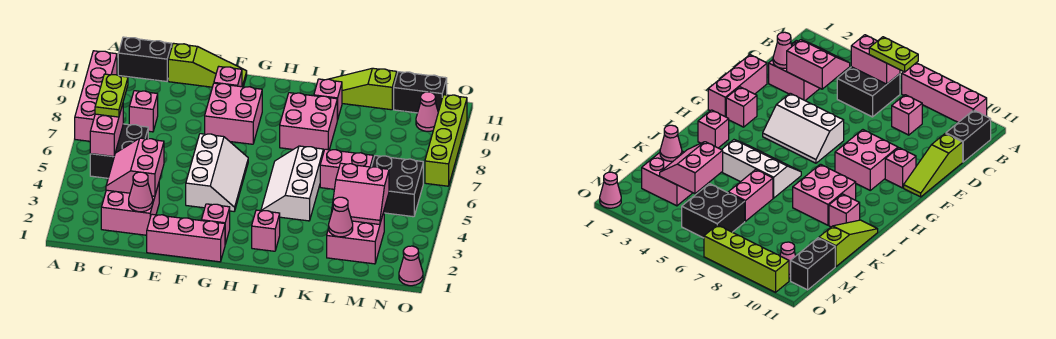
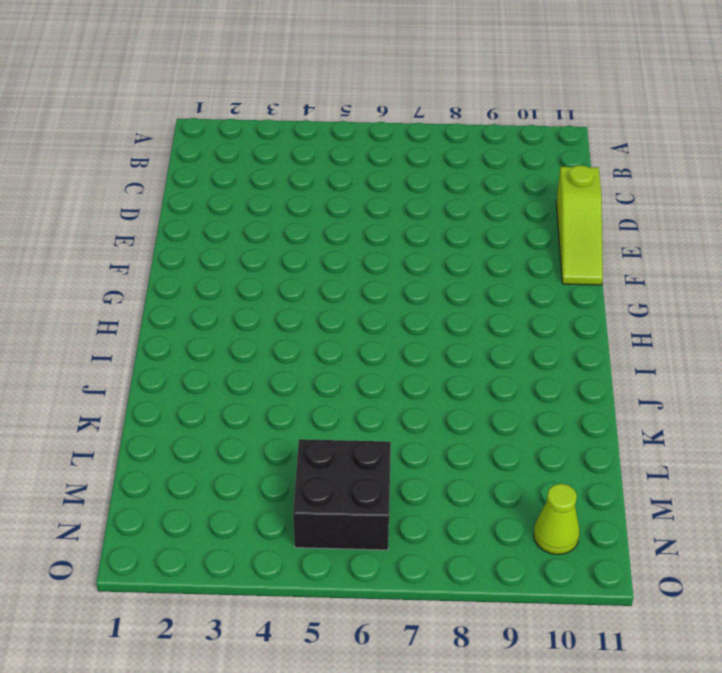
lime 1x1 cone [534,484,580,555] -> pink 1x1 cone [416,92,438,131]
none -> pink 1x4 brick [75,51,117,141]
none -> black 2x2 brick [90,124,148,178]
none -> black 1x2 brick [118,37,172,81]

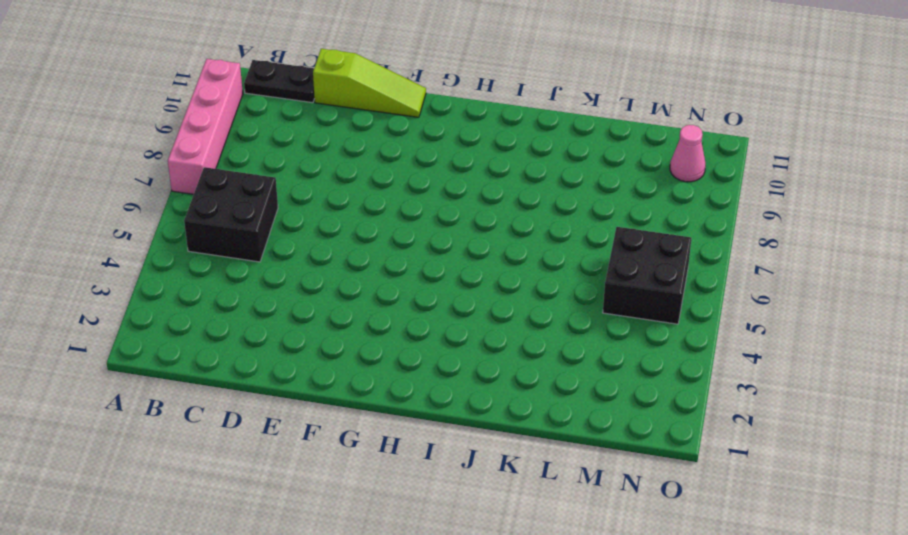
black 1x2 plate [244,60,315,103] -> black 1x2 brick [118,37,172,81]
none -> pink 2x2 brick [101,184,159,235]
none -> pink 1x1 brick [129,91,158,132]
none -> pink 1x3 brick [147,214,225,262]

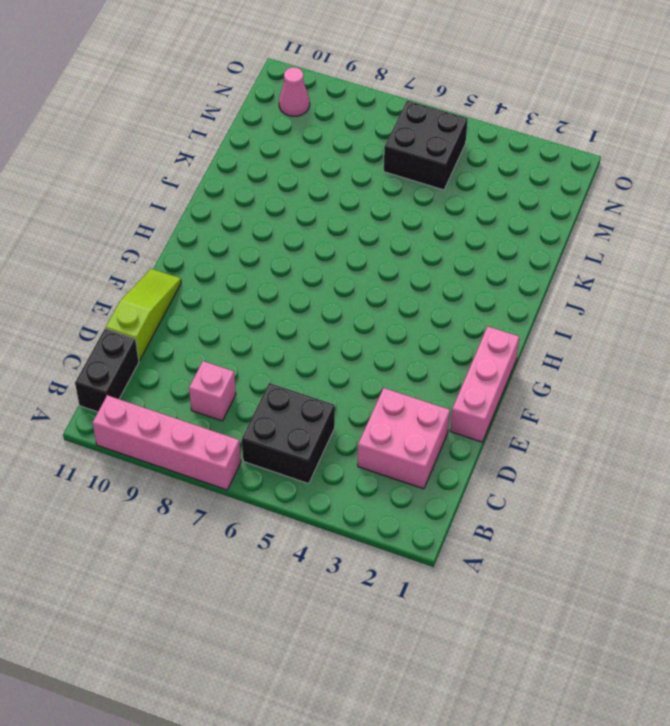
none -> white 2x3 slope [186,134,248,211]
none -> pink 2x2 brick [205,83,262,144]
none -> pink 1x1 brick [214,67,242,87]

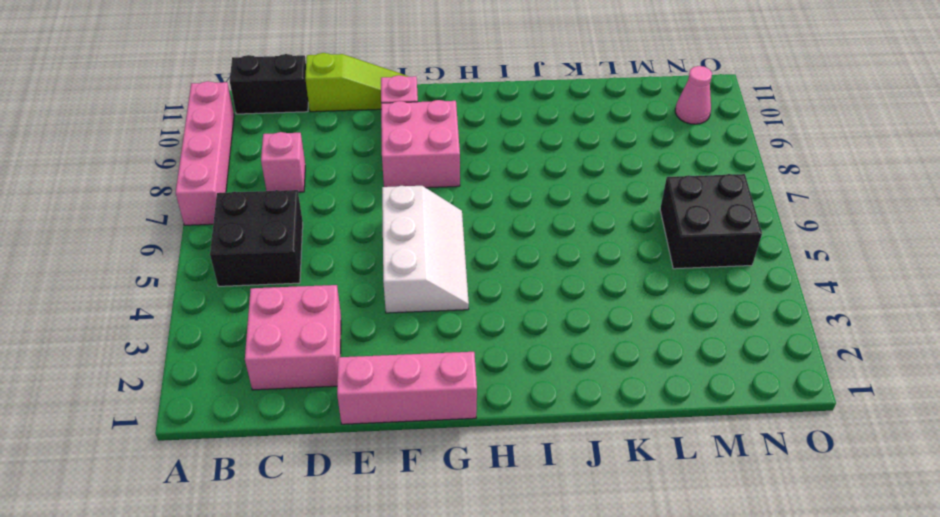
none -> pink 1x1 brick [201,204,230,244]
none -> pink 1x1 brick [252,210,280,251]
none -> white 2x3 slope [261,146,323,221]

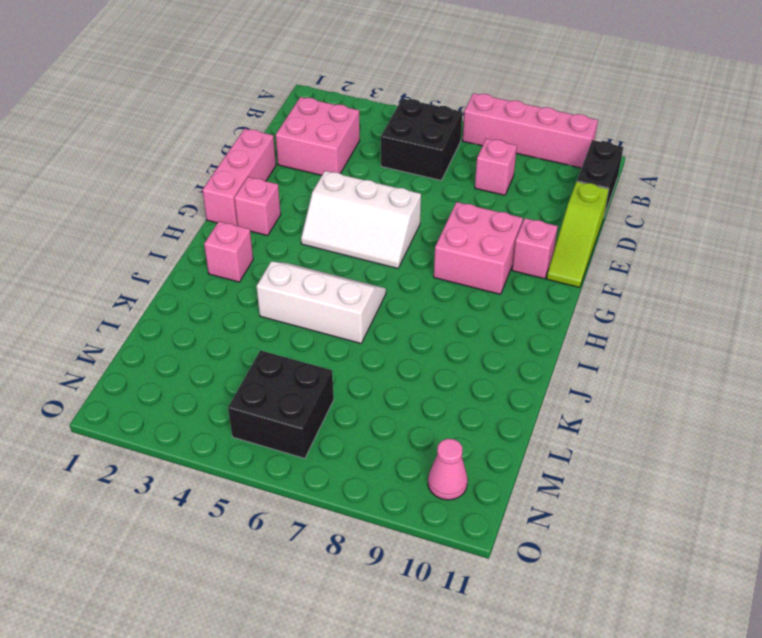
none -> pink 2x2 brick [280,93,337,153]
none -> pink 1x1 brick [314,79,342,120]
none -> lime 1x3 slope [330,68,397,110]

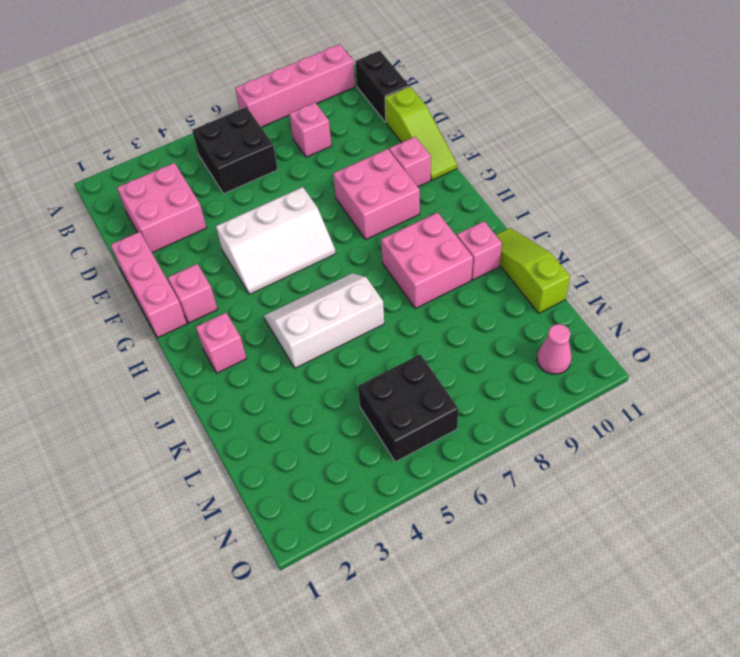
none -> pink 1x2 brick [320,149,373,189]
none -> pink 2x2 brick [327,212,384,264]
none -> black 1x2 brick [394,72,447,113]

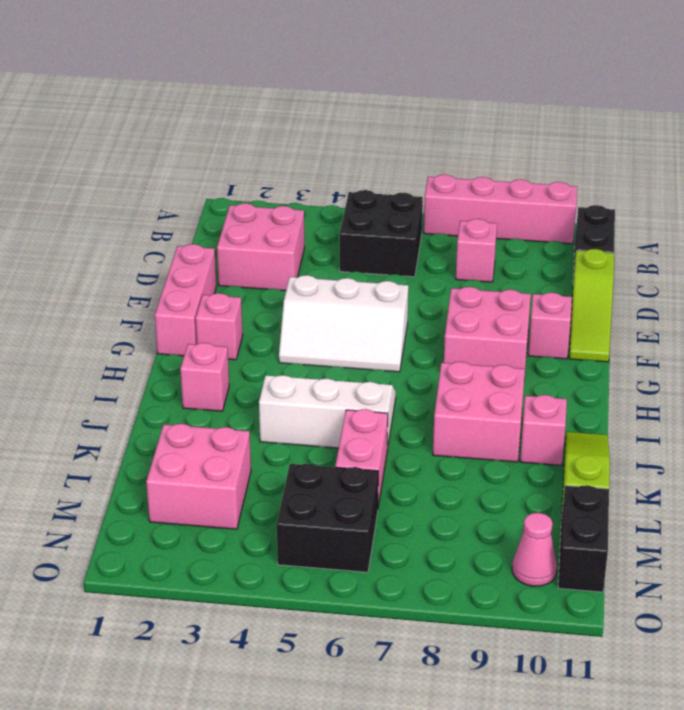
none -> pink 1x1 cone [399,246,423,286]
none -> lime 1x4 brick [425,95,467,186]
none -> pink 1x2 brick [90,104,123,156]

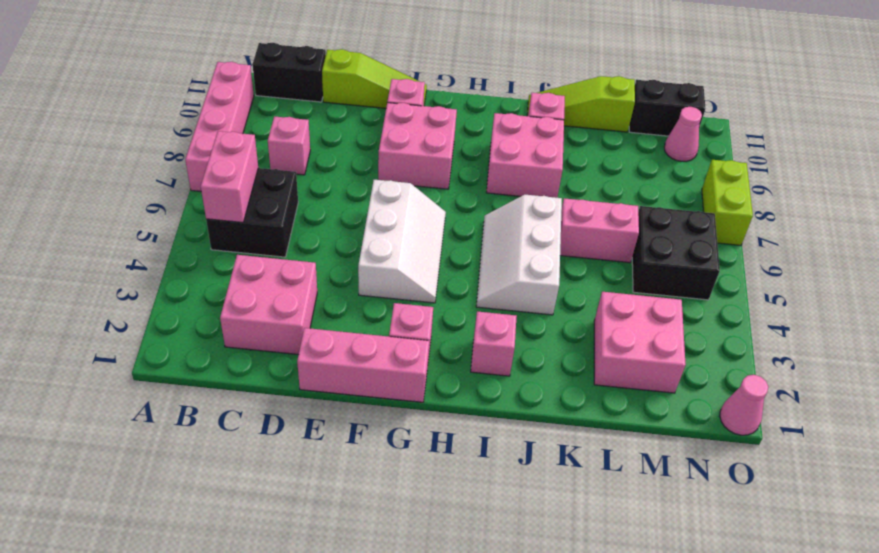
lime 1x2 brick [702,160,753,245] -> lime 1x4 brick [425,95,467,186]
none -> pink 2x2 slope [106,138,164,196]
none -> pink 1x1 cone [129,172,153,212]
none -> pink 1x1 cone [329,197,353,237]

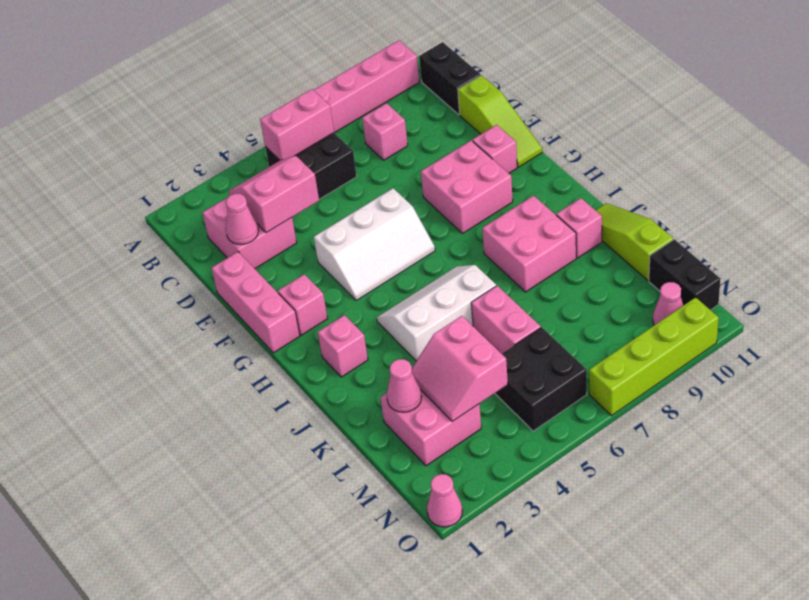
none -> lime 1x2 plate [95,74,128,117]

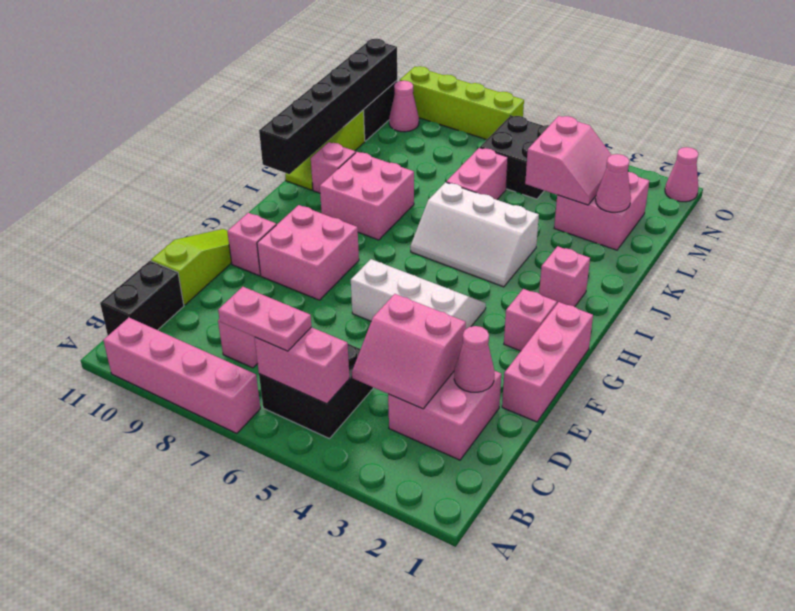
pink 1x2 plate [218,287,311,351] -> lime 1x2 plate [95,74,128,117]
black 1x6 brick [259,39,397,174] -> none

